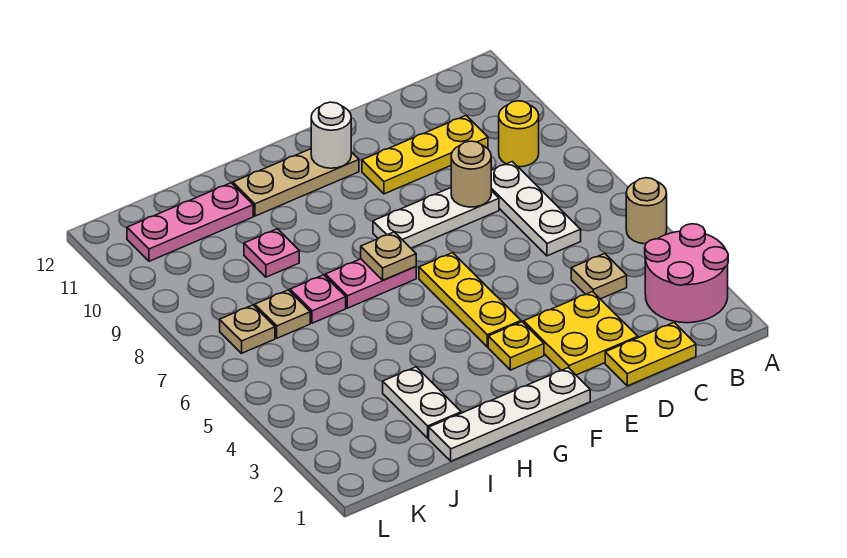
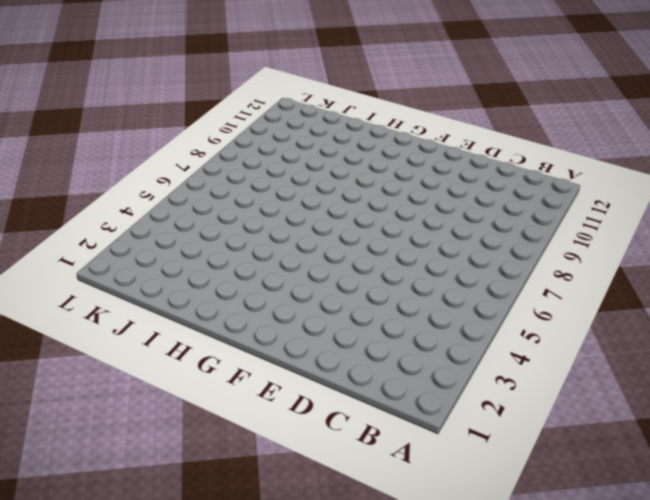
none -> pink 2x2 round brick [645,224,728,323]
none -> tan 1x1 round brick [626,178,667,244]
none -> yellow 1x1 round brick [499,101,539,167]

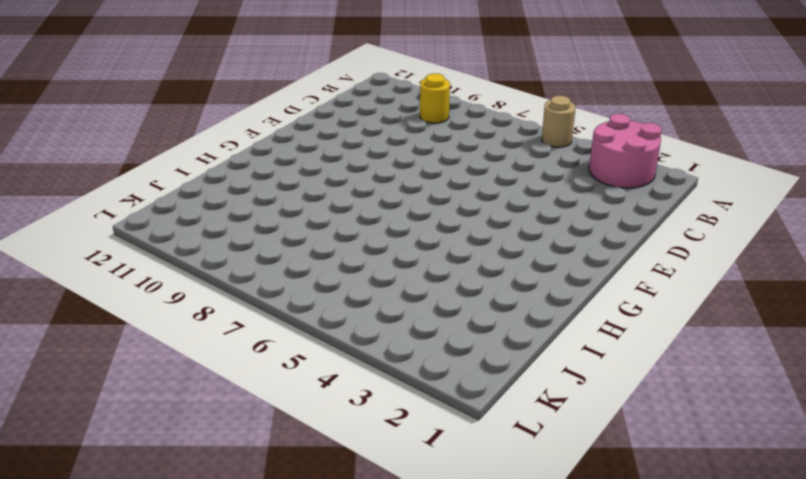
none -> yellow 1x2 plate [605,323,696,386]
none -> tan 1x1 plate [571,253,627,299]
none -> white 1x3 plate [491,162,581,256]

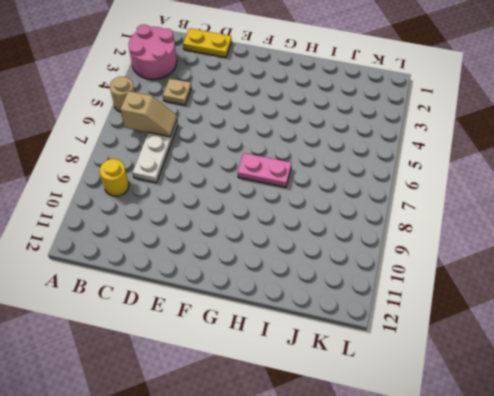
tan 1x2 slope [120,91,177,137] -> none
none -> yellow 1x3 plate [362,116,488,194]
none -> yellow 2x2 plate [524,292,638,375]
none -> white 1x3 plate [373,188,499,248]

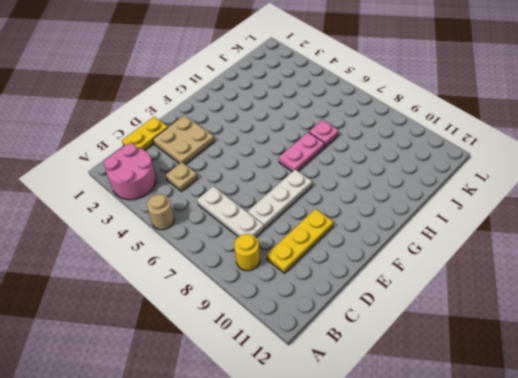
tan 2x2 plate [153,115,214,164] -> yellow 2x2 plate [524,292,638,375]
none -> white 1x4 plate [429,368,590,461]
none -> yellow 1x1 plate [488,322,544,370]
none -> yellow 1x3 plate [419,253,521,347]

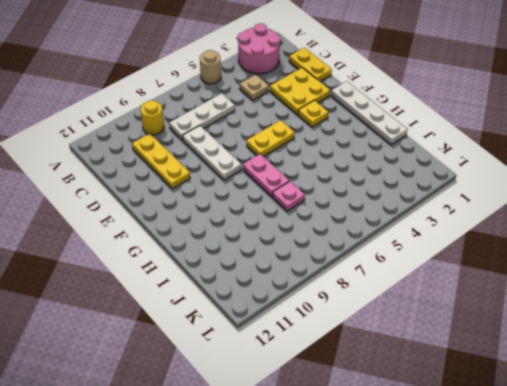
yellow 1x2 plate [247,120,295,157] -> yellow 1x3 plate [419,253,521,347]
none -> tan 1x3 plate [233,149,359,216]
none -> white 1x2 plate [383,367,461,438]
none -> pink 1x1 plate [244,229,299,277]

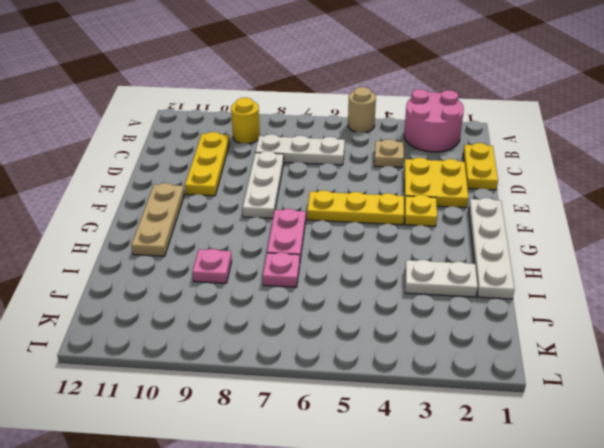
none -> pink 1x3 plate [127,183,253,261]
none -> tan 1x1 plate [255,290,310,338]
none -> tan 1x1 plate [220,305,275,353]

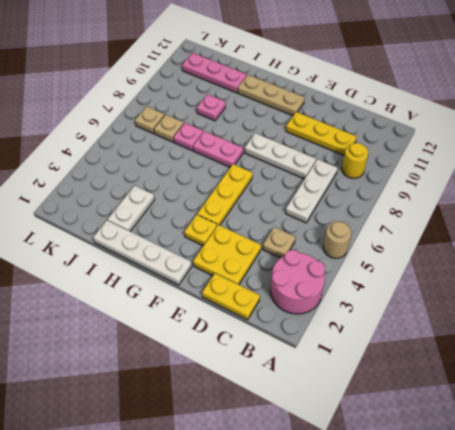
none -> tan 1x1 round brick [451,141,491,207]
none -> white 1x1 round brick [311,102,351,168]
none -> tan 1x1 plate [361,232,416,280]

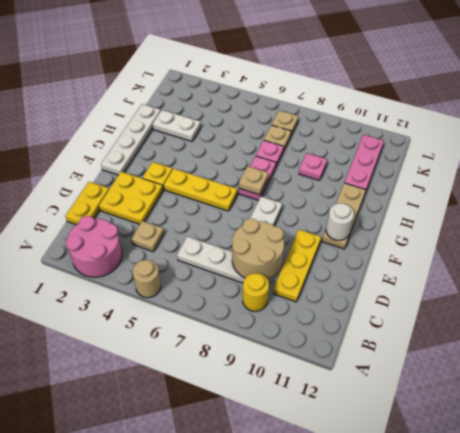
tan 2x2 round brick [232,218,284,279] -> tan 1x1 round brick [451,141,491,207]

